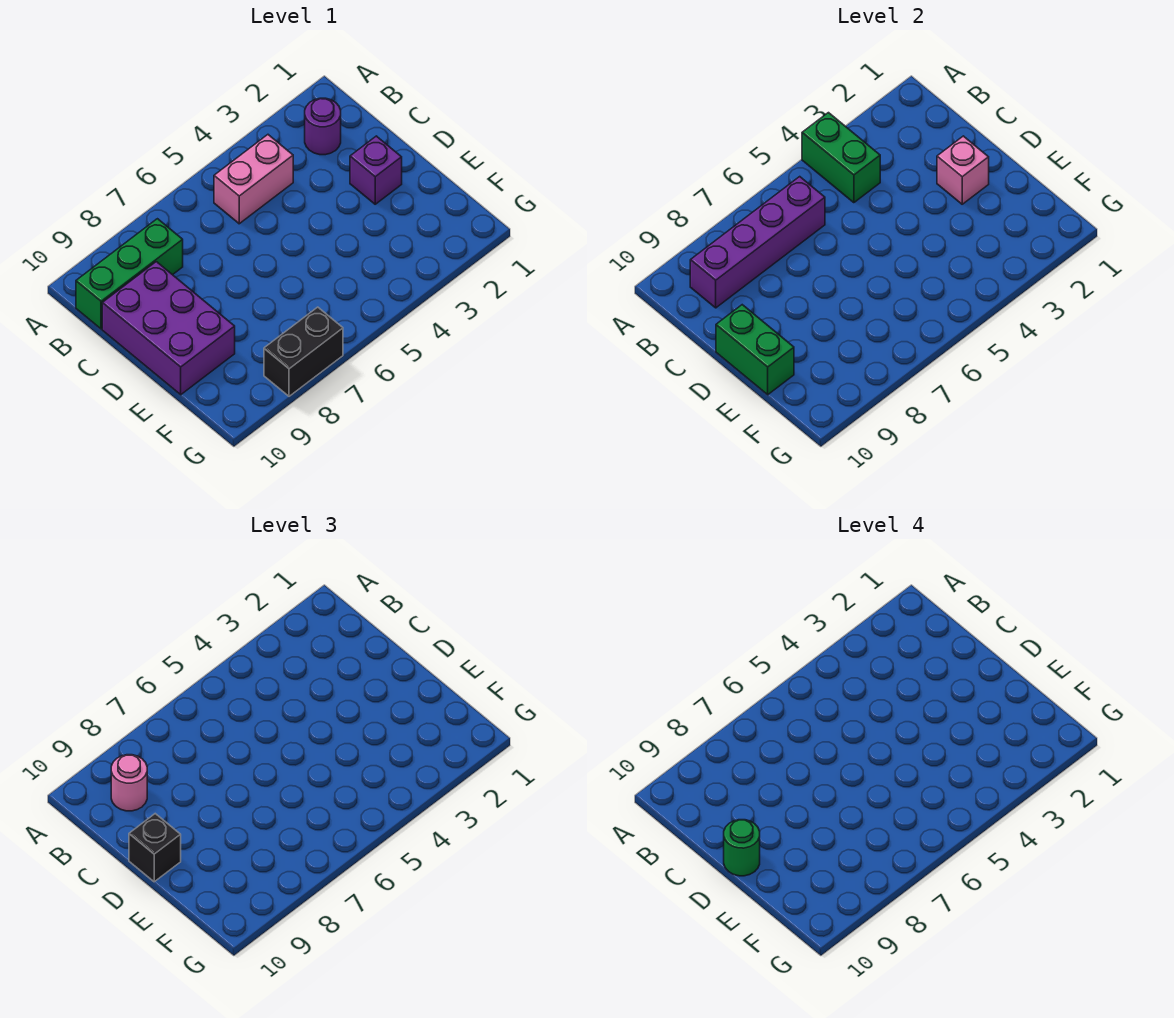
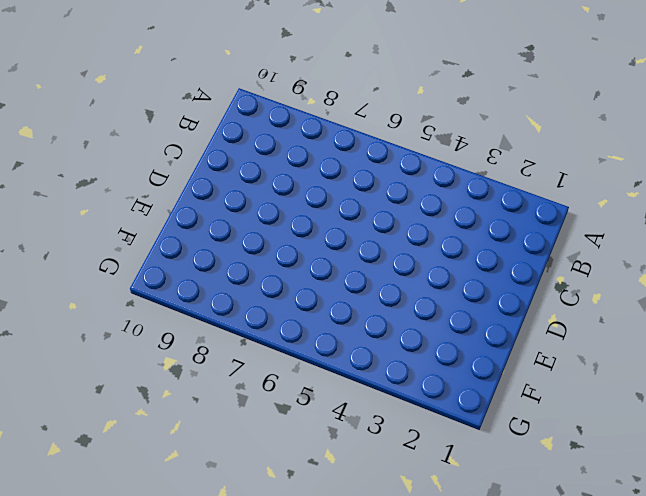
none -> purple 1x1 round brick [305,98,341,155]
none -> pink 1x2 brick [214,135,293,224]
none -> green 1x3 brick [76,219,183,329]

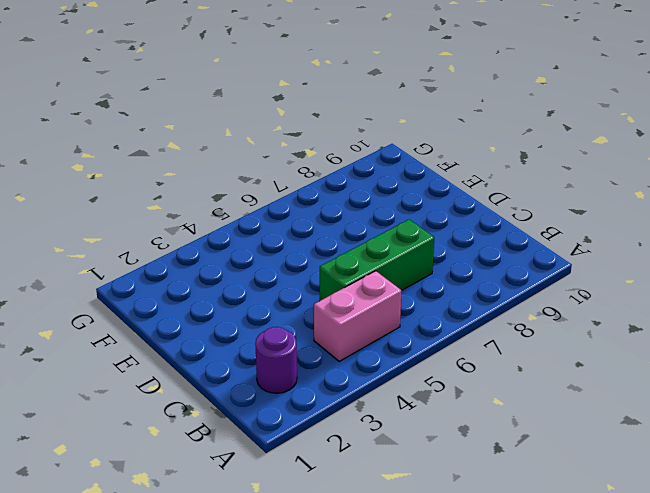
green 1x3 brick [320,220,434,301] -> green 1x3 brick moved to [76,219,183,329]
none -> purple 2x3 brick [102,262,235,395]
none -> purple 1x1 brick [350,136,402,204]
none -> black 1x2 brick [264,307,343,396]

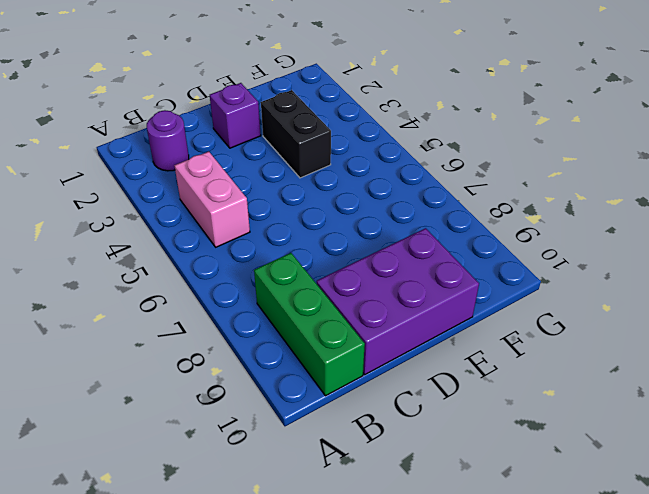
black 1x2 brick [261,90,331,178] -> black 1x2 brick moved to [264,307,343,396]
none -> green 1x2 brick [802,113,880,203]
none -> purple 1x4 brick [690,177,825,308]
none -> pink 1x1 brick [937,136,989,204]

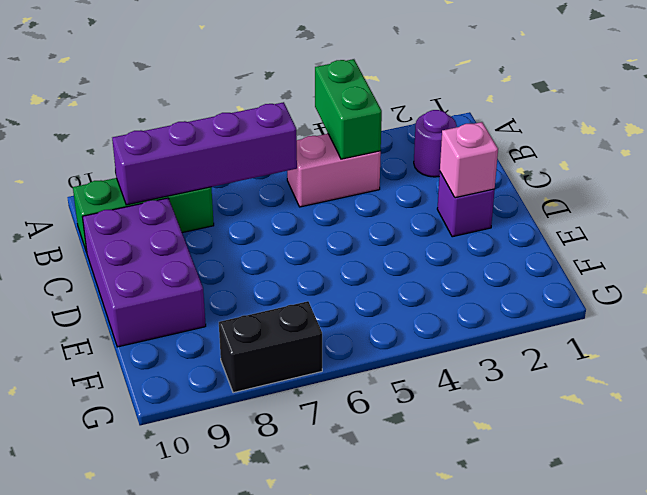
none -> green 1x2 brick [716,305,794,395]
none -> pink 1x1 round brick [111,755,147,811]
none -> black 1x1 brick [129,814,181,882]

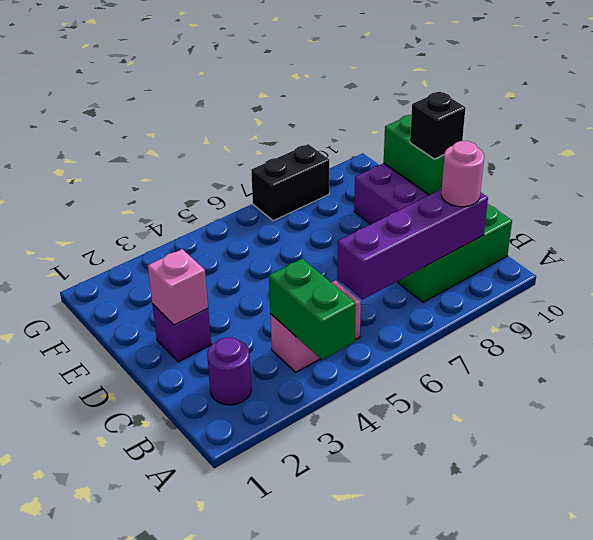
none -> green 1x1 round brick [724,820,760,876]

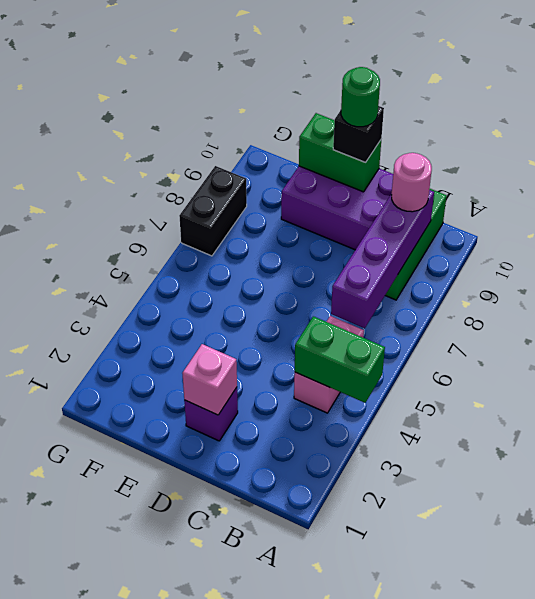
none -> purple 1x1 round brick [305,98,341,155]

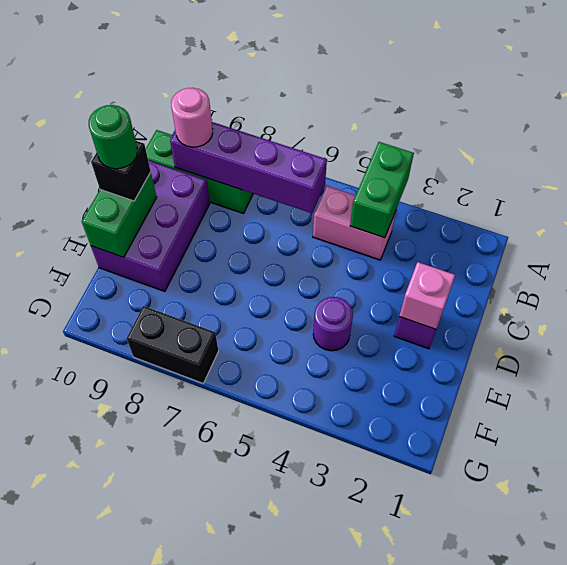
purple 1x1 round brick [313,297,353,351] -> purple 1x1 round brick moved to [305,98,341,155]

